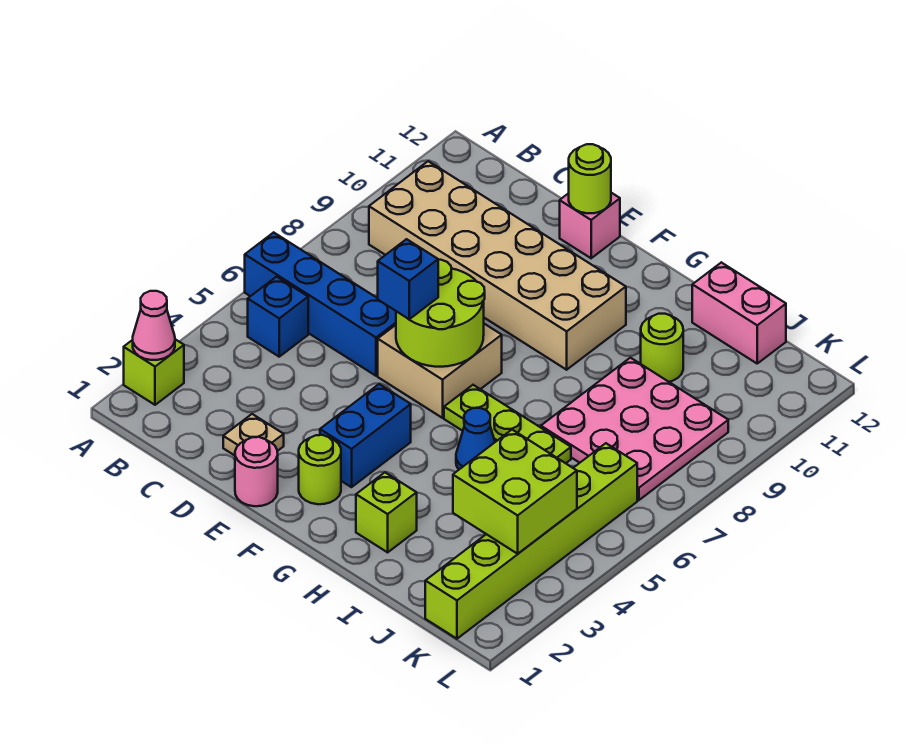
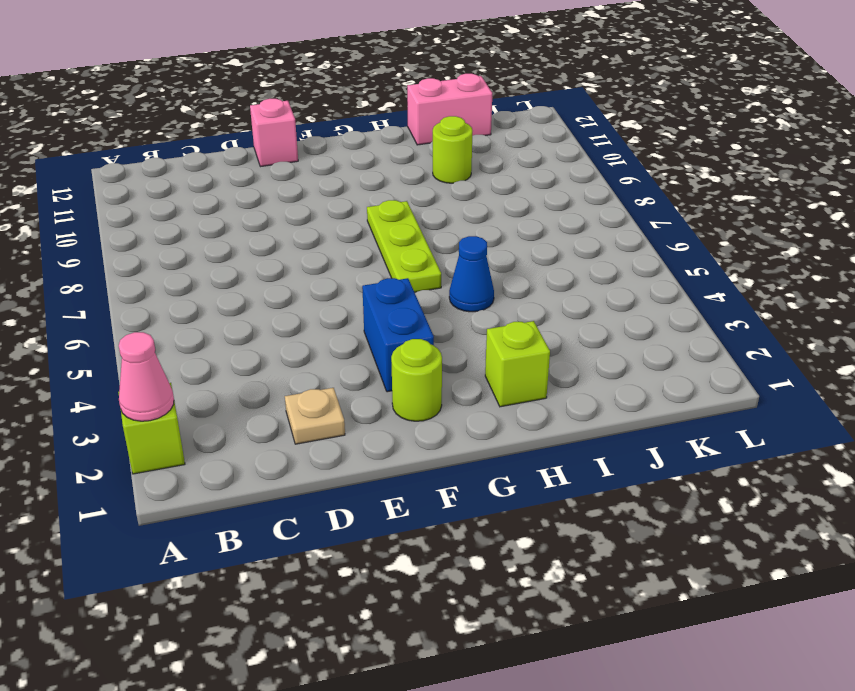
lime 1x3 plate [367,200,441,292] -> lime 1x3 plate turned to [444,385,571,463]
none -> blue 1x4 brick [245,232,396,376]
none -> blue 1x1 brick [248,277,308,357]
none -> tan 2x6 brick [369,161,626,370]

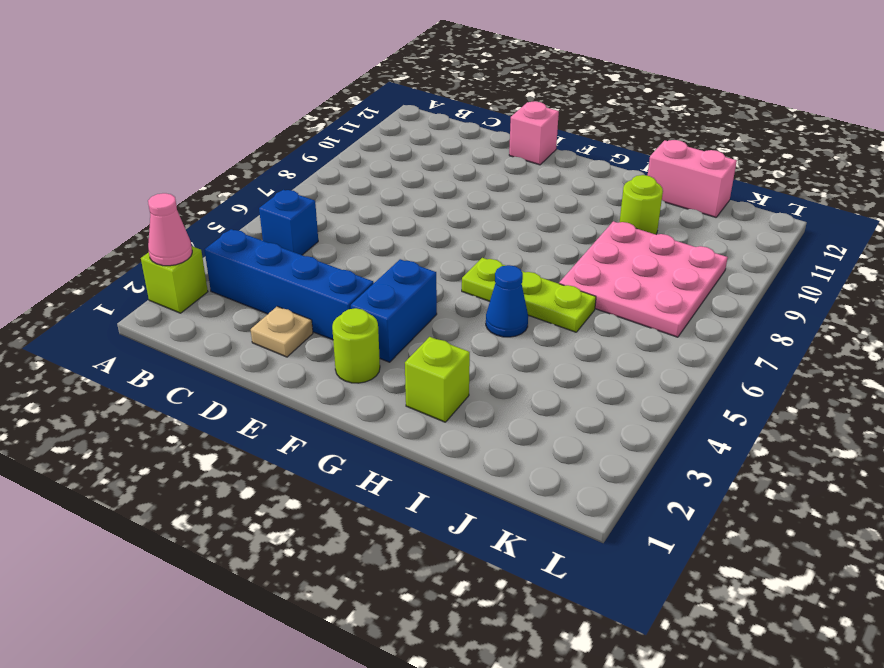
blue 1x4 brick [205,229,374,340] -> blue 1x4 brick moved to [245,232,396,376]
none -> tan 2x6 brick [369,161,626,370]
none -> pink 1x1 round brick [235,437,278,506]
none -> tan 2x2 brick [378,324,502,418]

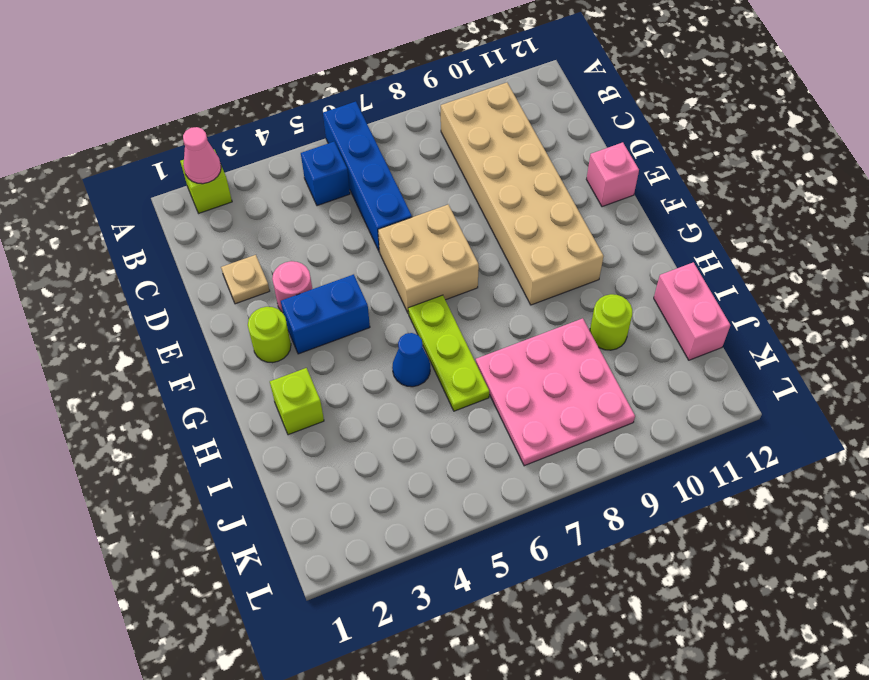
pink 1x1 round brick [272,261,312,313] -> pink 1x1 round brick moved to [235,437,278,506]
none -> lime 1x6 brick [425,443,637,639]
none -> lime 2x2 round brick [396,260,485,367]
none -> lime 1x1 round brick [569,144,611,213]

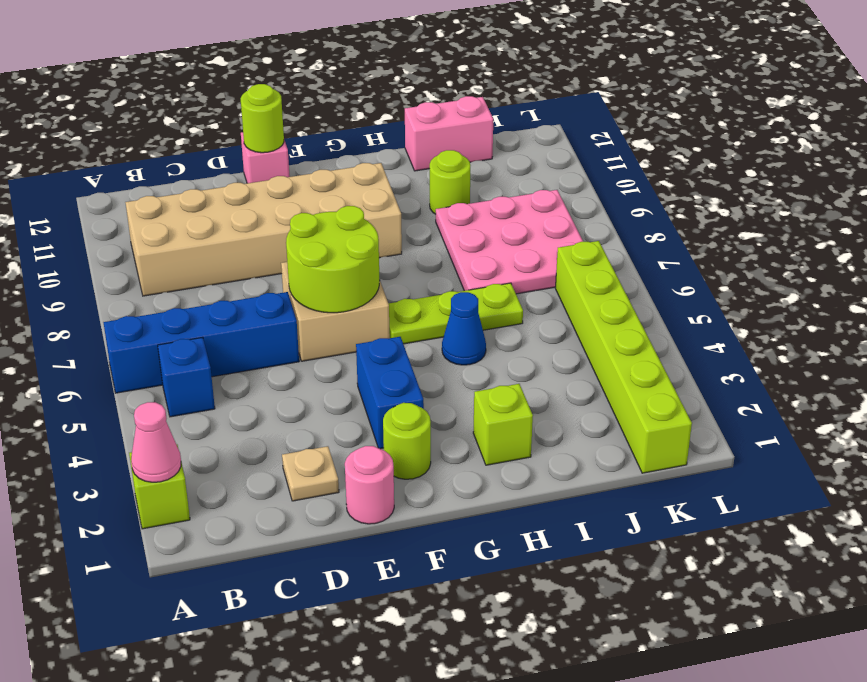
none -> lime 2x2 brick [453,430,577,554]
none -> blue 1x1 brick [378,239,438,319]

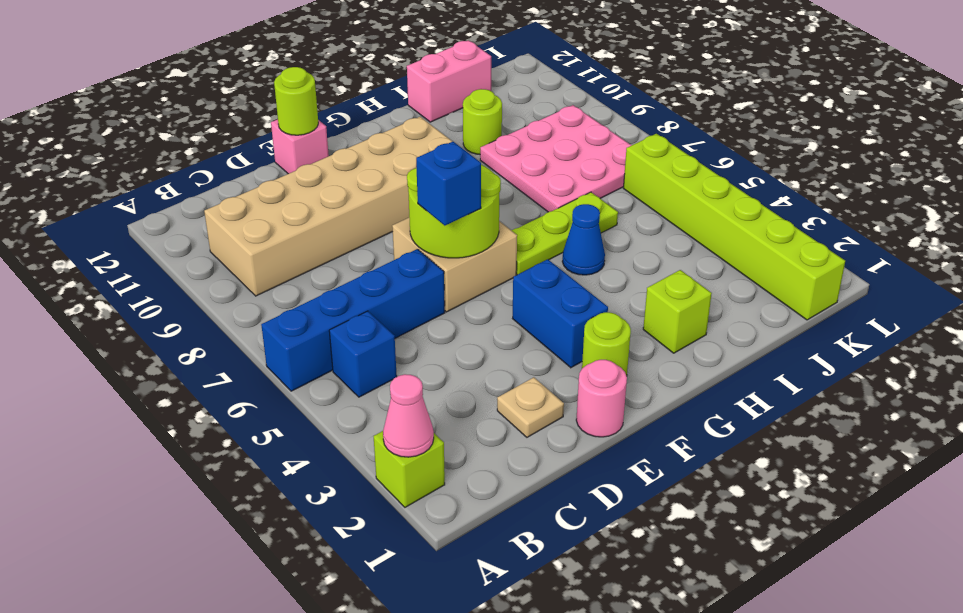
none -> lime 2x2 brick [453,430,577,554]

